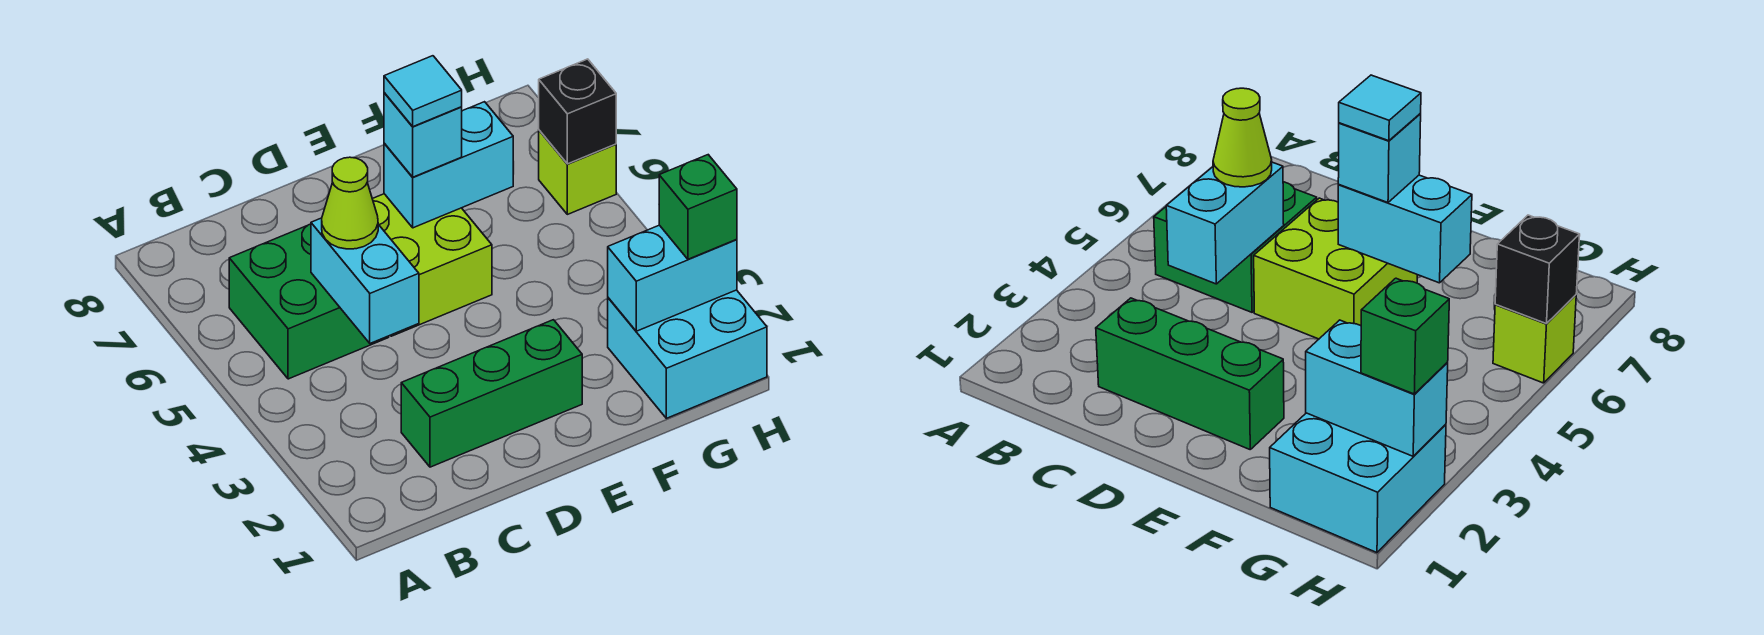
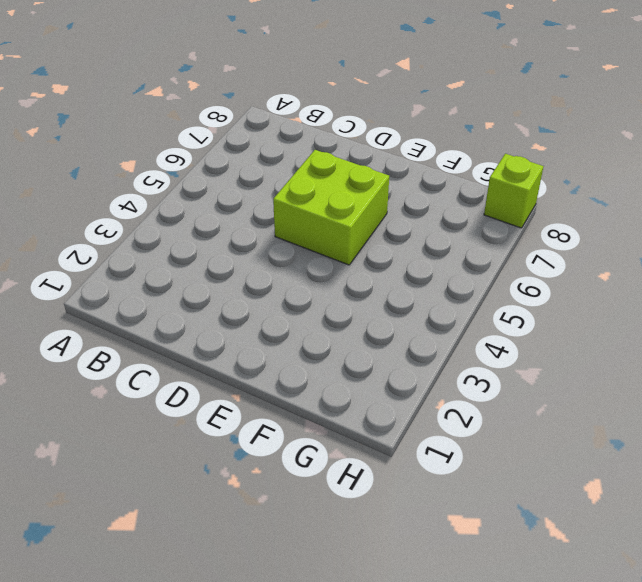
lime 1x1 brick [484,154,543,228] -> lime 1x1 brick moved to [539,130,616,214]
none -> green 2x2 brick [229,224,389,379]
none -> green 1x3 brick [401,320,582,467]
none -> cyan 2x2 brick [608,290,767,418]

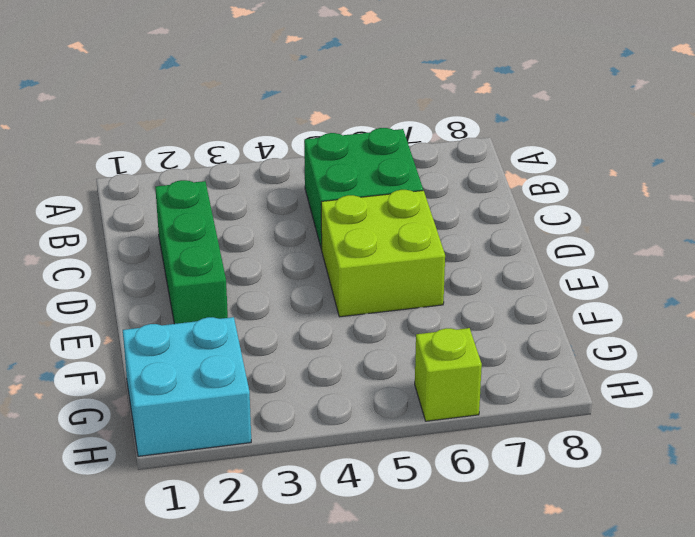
none -> cyan 1x2 brick [311,218,419,343]
none -> cyan 1x2 brick [384,102,513,228]
none -> cyan 1x2 brick [608,225,737,331]

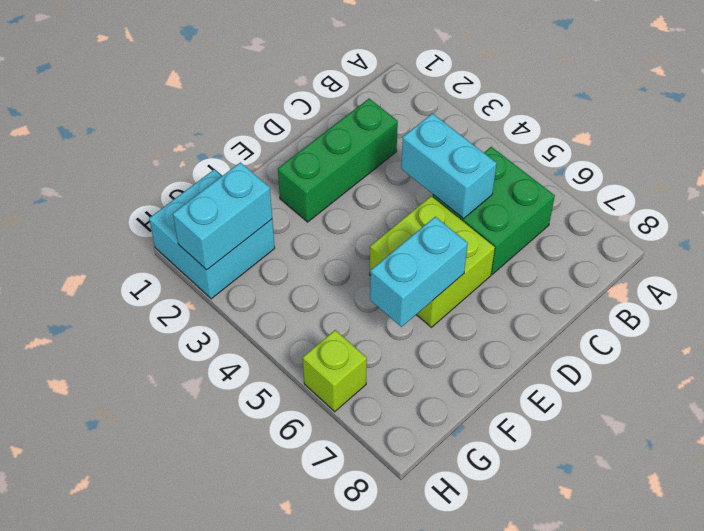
none -> black 1x1 brick [539,59,616,164]
none -> lime 1x1 cone [322,157,378,249]
none -> cyan 1x1 brick [384,93,462,177]

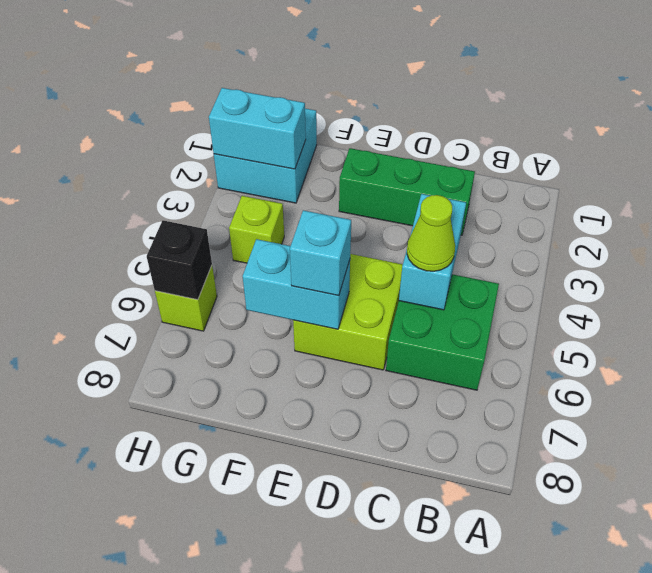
lime 1x1 brick [229,196,284,263] -> none
none -> green 1x1 brick [659,155,737,259]
none -> cyan 1x1 tile [384,56,462,127]

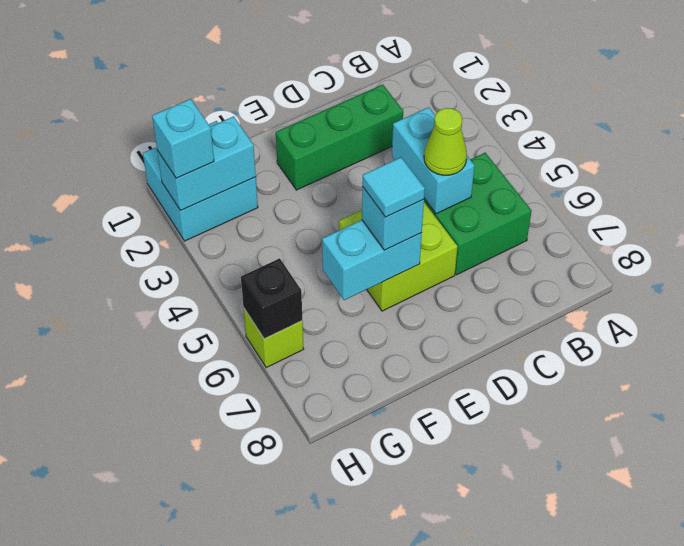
cyan 1x1 brick [152,99,214,178] -> green 1x1 brick [659,155,737,259]

